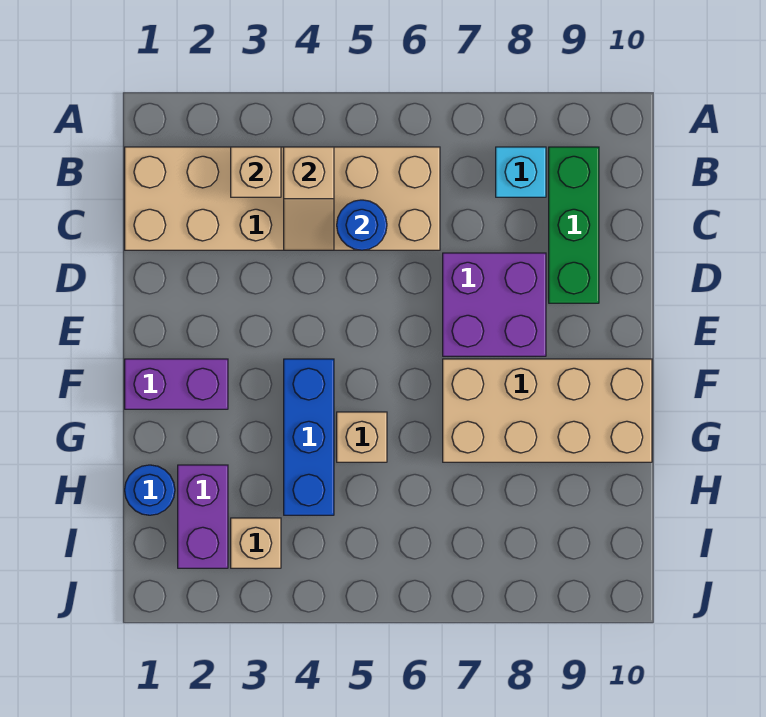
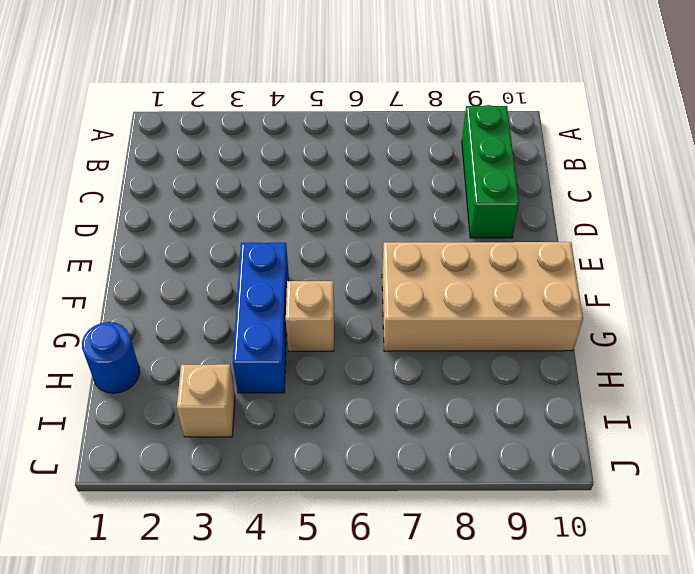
none -> tan 2x6 brick [125,147,440,250]
none -> cyan 1x1 brick [496,147,546,197]
none -> purple 2x2 brick [443,253,546,356]

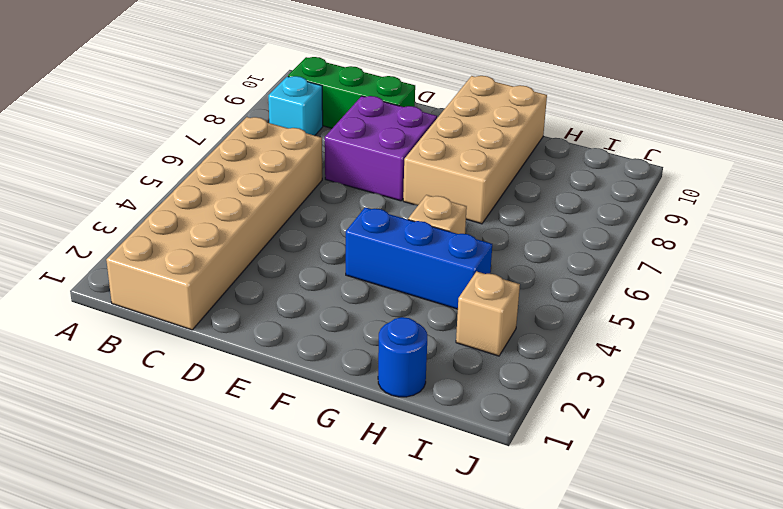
none -> purple 1x2 brick [125,359,228,409]
none -> purple 1x2 brick [178,465,228,568]
none -> tan 1x1 brick [231,147,281,197]

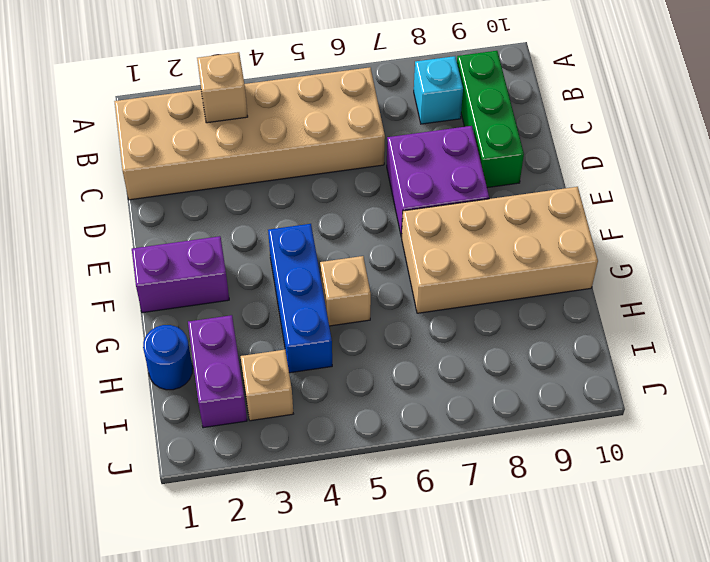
none -> tan 1x2 slope [284,147,334,250]
none -> blue 1x1 round brick [337,200,387,250]

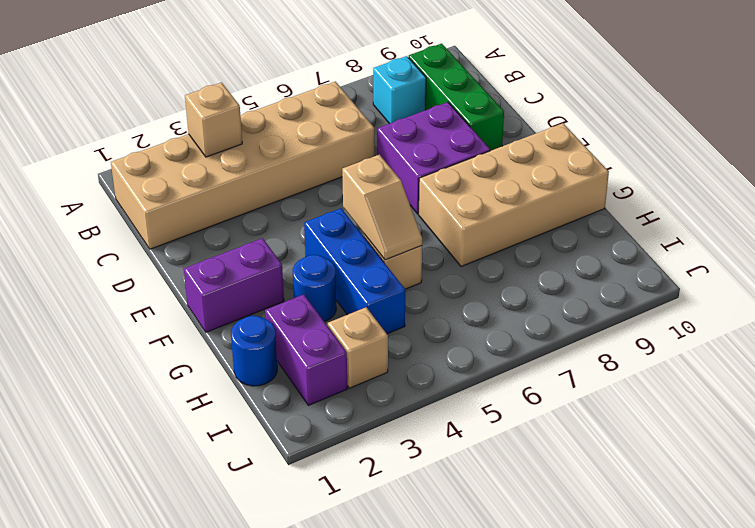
tan 1x2 slope [342,155,422,260] -> tan 1x2 slope moved to [284,147,334,250]
blue 1x1 round brick [293,255,336,322] -> blue 1x1 round brick moved to [337,200,387,250]

